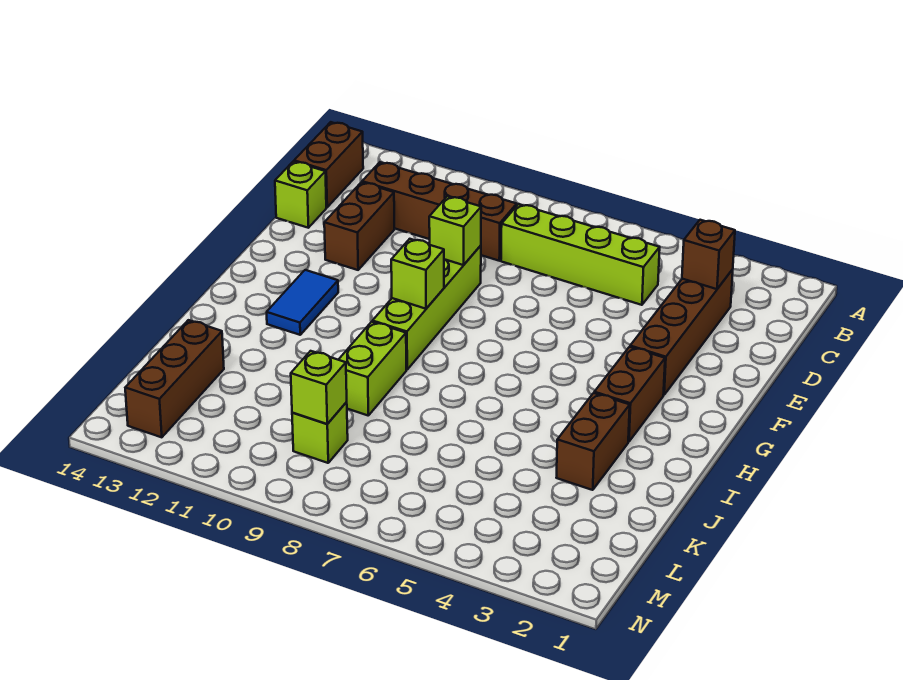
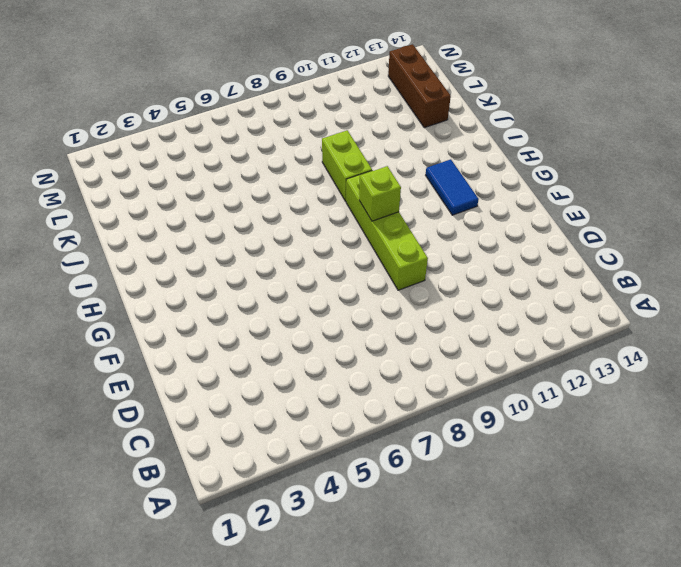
none -> brown 1x2 brick [294,122,363,207]
none -> brown 1x4 brick [630,270,733,395]
none -> lime 1x4 brick [501,204,660,305]

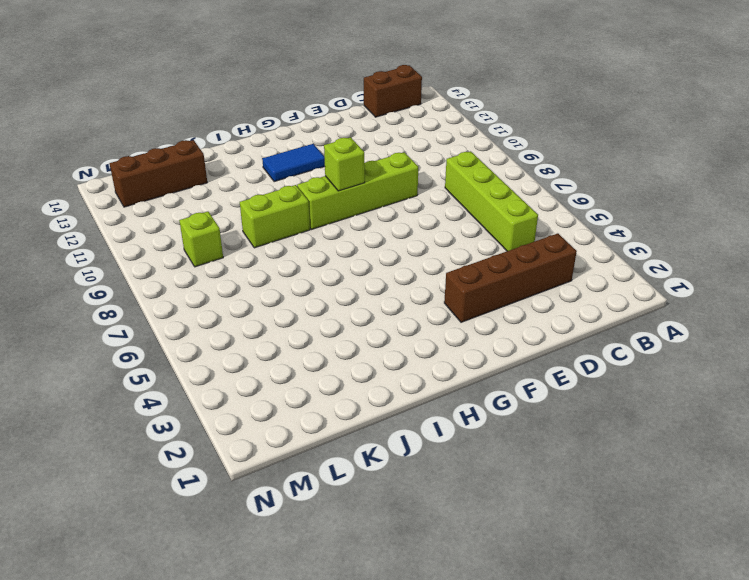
none -> brown 1x4 brick [362,162,517,261]
none -> brown 1x2 brick [324,182,394,270]
none -> lime 1x1 brick [275,161,326,228]

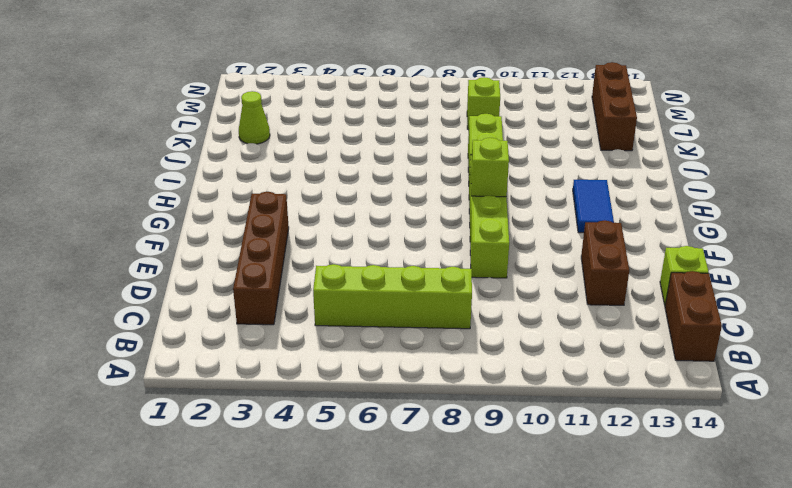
lime 1x1 cone [239,91,270,144] -> none
none -> brown 1x4 brick [362,162,517,261]
none -> brown 1x2 brick [594,347,665,442]
none -> brown 1x2 brick [556,393,630,490]

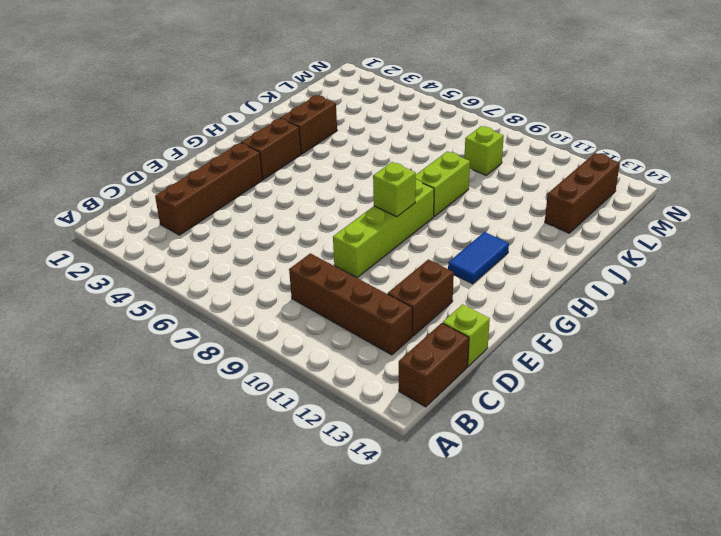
none -> lime 1x4 brick [501,204,660,305]
none -> brown 1x1 brick [682,220,735,289]
none -> lime 1x1 brick [429,196,481,265]

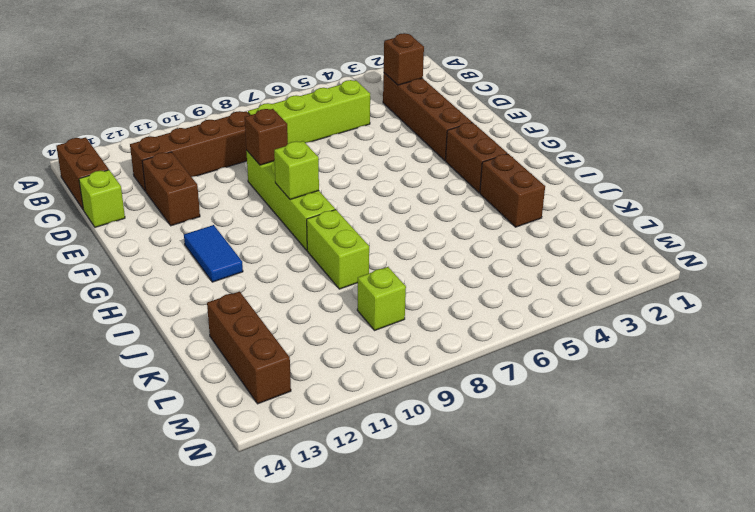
brown 1x1 brick [245,109,288,165] -> lime 1x1 brick [429,196,481,265]
none -> lime 1x1 brick [291,351,347,424]

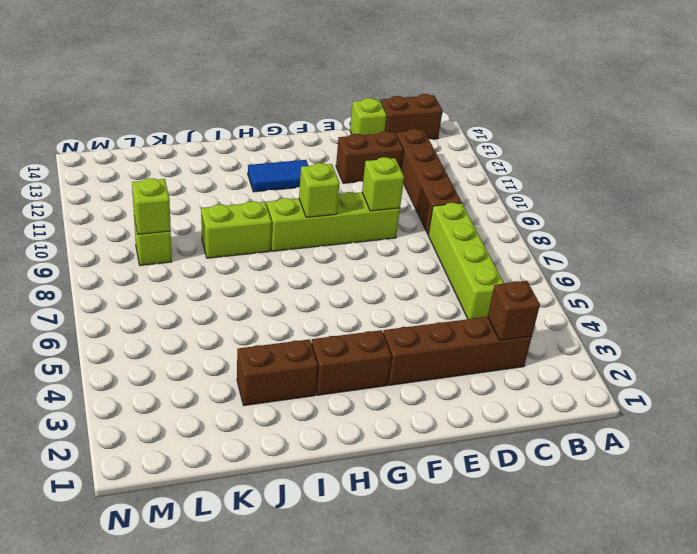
none -> brown 1x3 brick [125,320,224,437]

